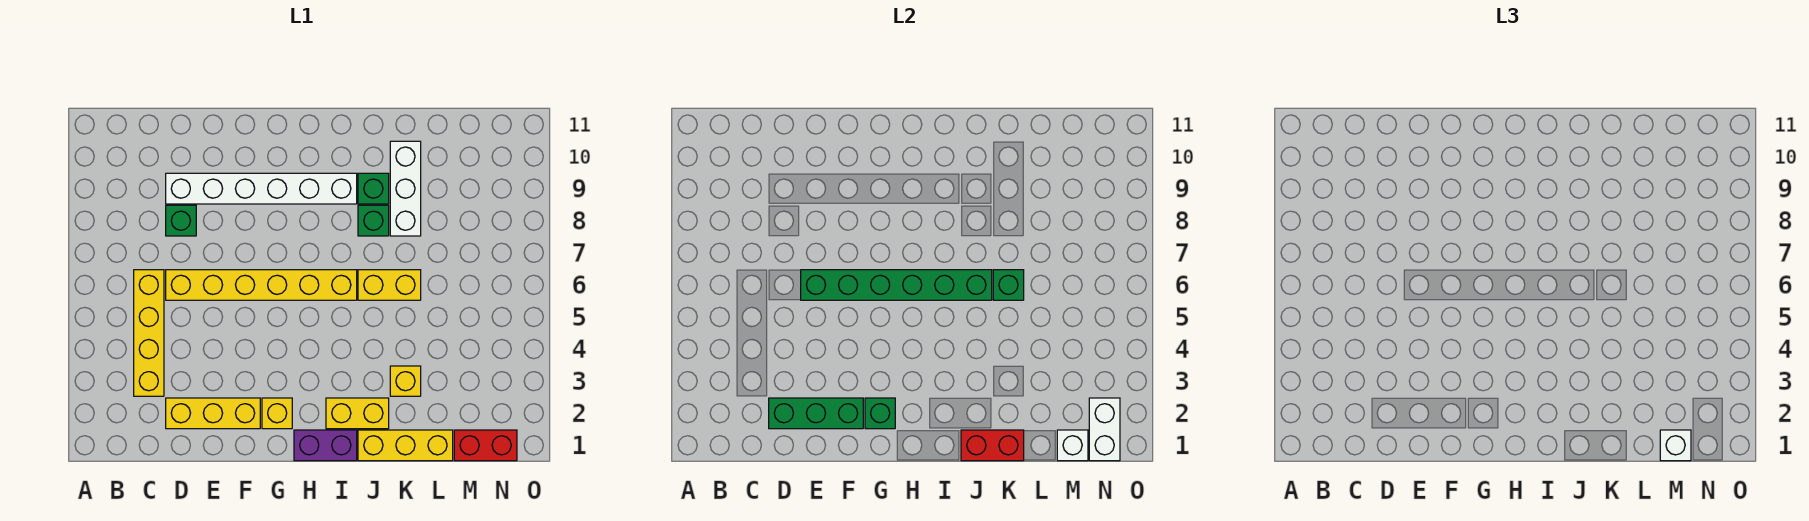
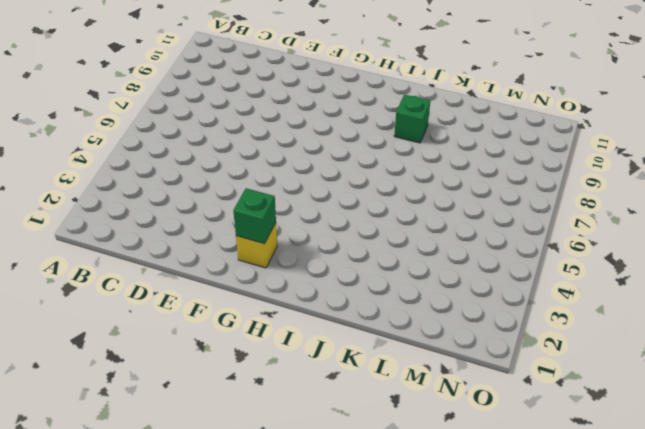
none -> yellow 1x4 brick [134,270,164,396]
none -> yellow 1x3 brick [166,398,260,429]
none -> yellow 1x6 brick [166,270,357,300]

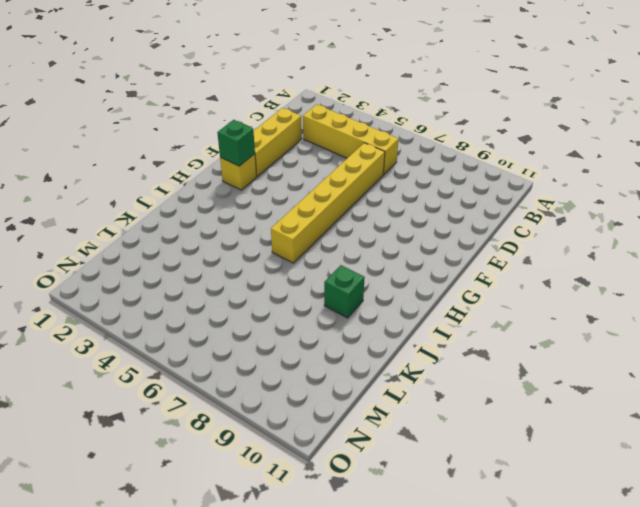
none -> green 1x1 brick [166,205,196,236]
none -> white 1x6 brick [166,173,357,204]
none -> purple 1x2 brick [294,430,357,461]

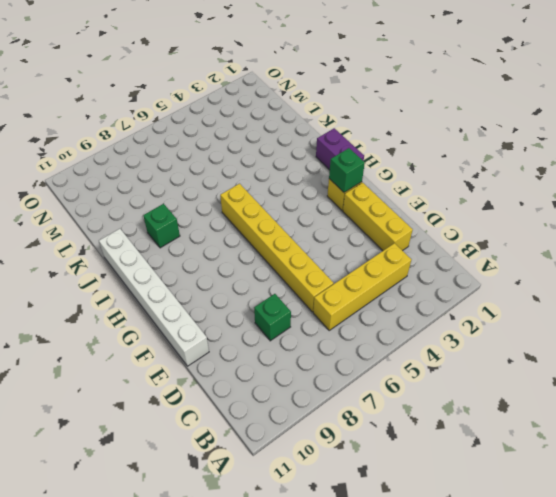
white 1x6 brick [99,229,209,366] -> white 1x6 brick moved to [166,173,357,204]
none -> yellow 1x2 brick [326,398,389,429]
none -> yellow 1x3 brick [358,430,453,461]
none -> yellow 1x2 brick [358,270,421,300]

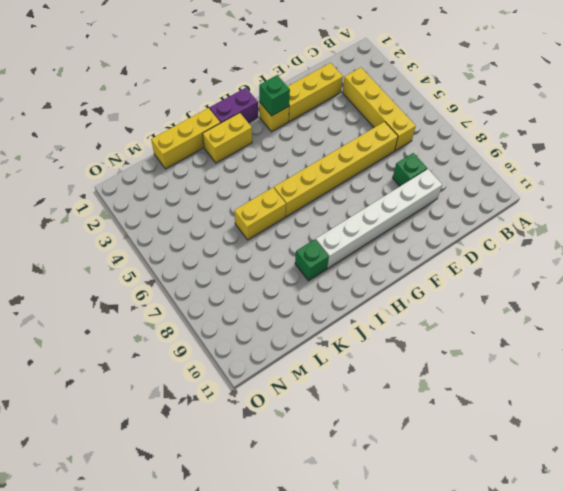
none -> green 1x1 brick [358,205,389,236]
none -> yellow 1x1 brick [390,366,421,396]
none -> white 1x3 brick [390,141,421,236]

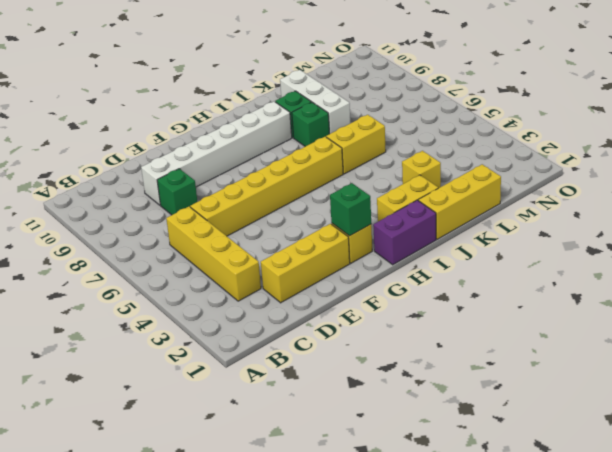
none -> red 1x2 brick [454,430,517,461]
none -> green 1x3 brick [769,398,863,429]
none -> green 1x6 brick [801,270,992,300]

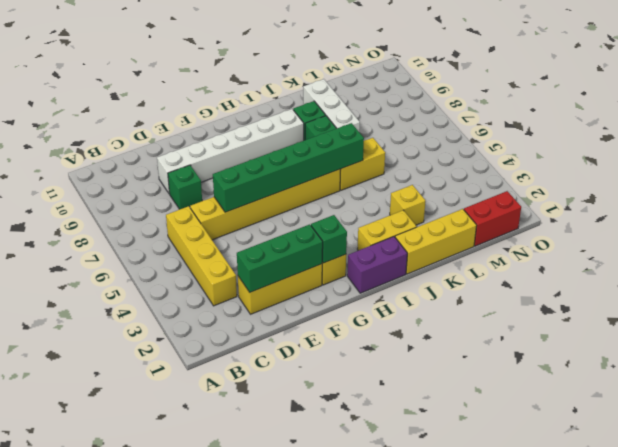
none -> red 1x2 brick [961,430,1024,461]
none -> green 1x1 brick [993,270,1024,300]
none -> white 1x1 brick [1057,430,1088,461]

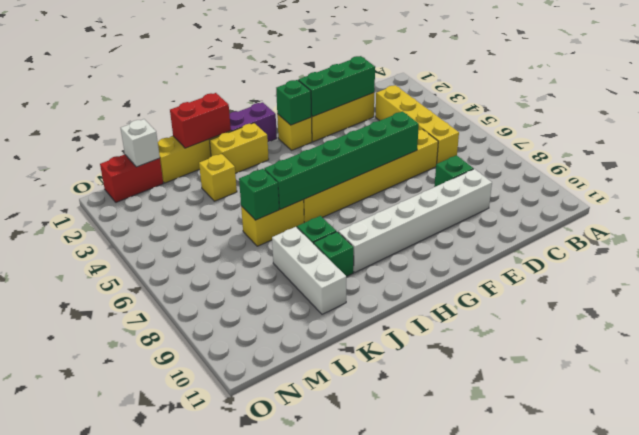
none -> white 1x2 brick [1089,398,1120,461]
none -> white 1x1 brick [1660,430,1691,461]

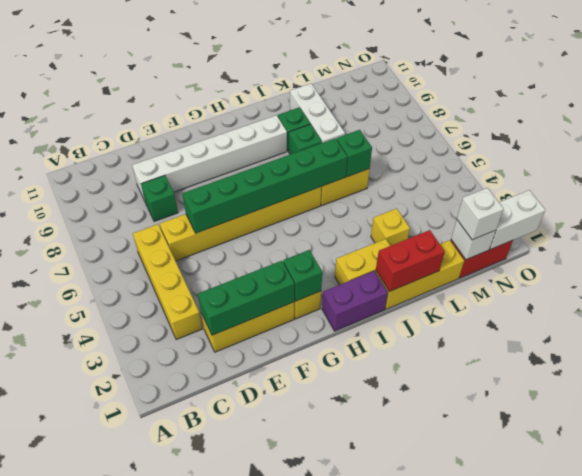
white 1x2 brick [490,190,545,249] -> white 1x2 brick turned to [1089,398,1120,461]

